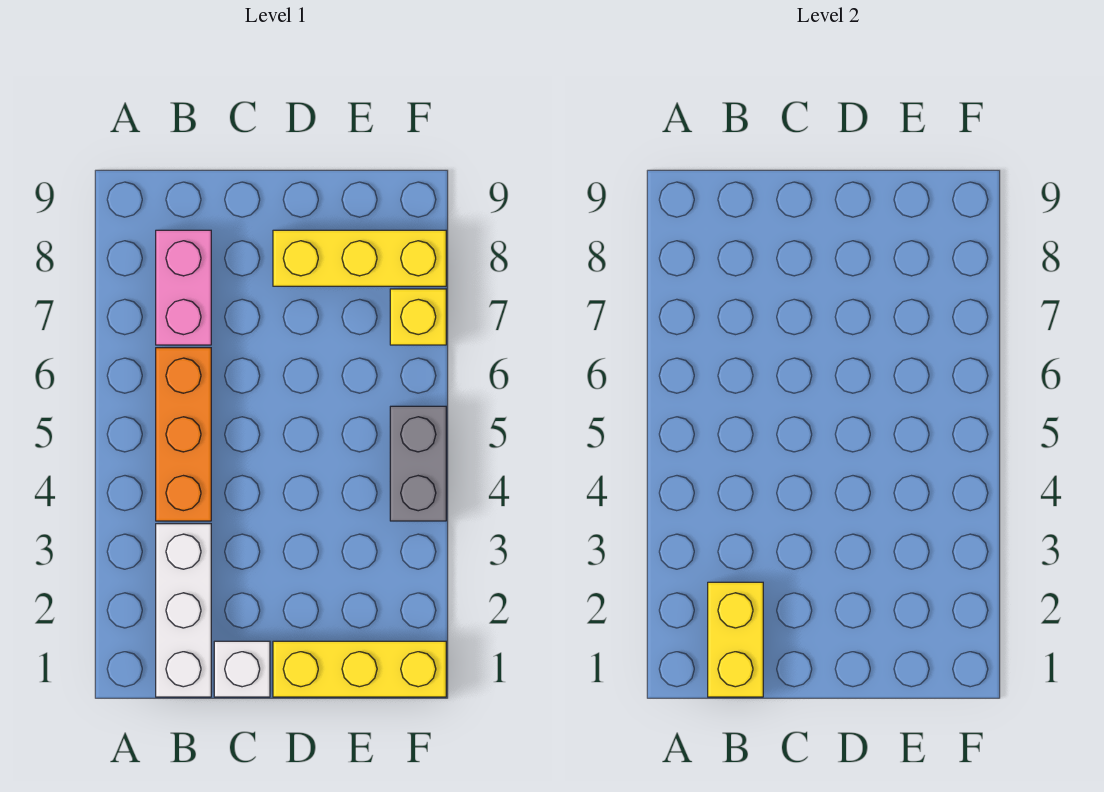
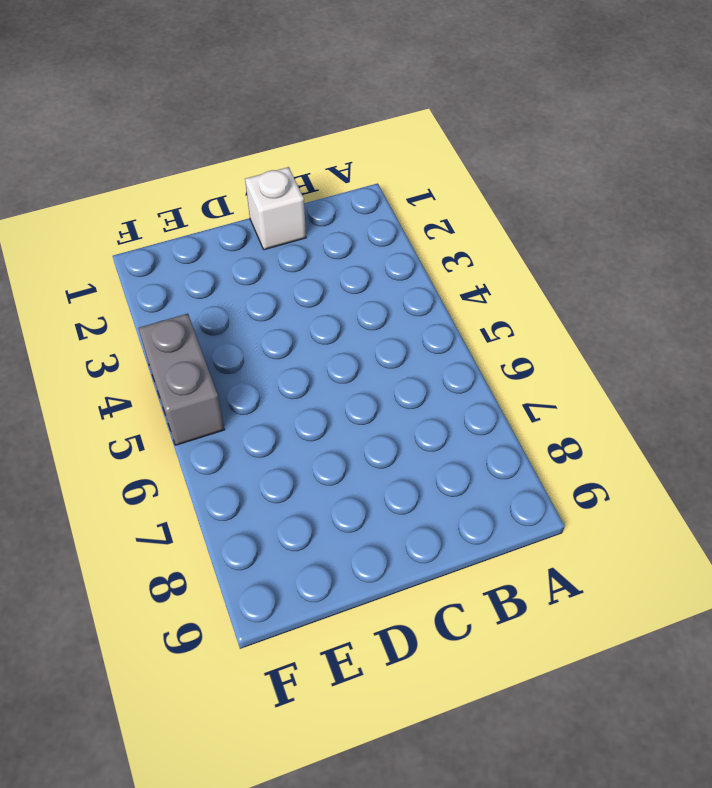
none -> white 1x3 brick [156,524,211,697]
none -> orange 1x3 brick [156,348,211,521]

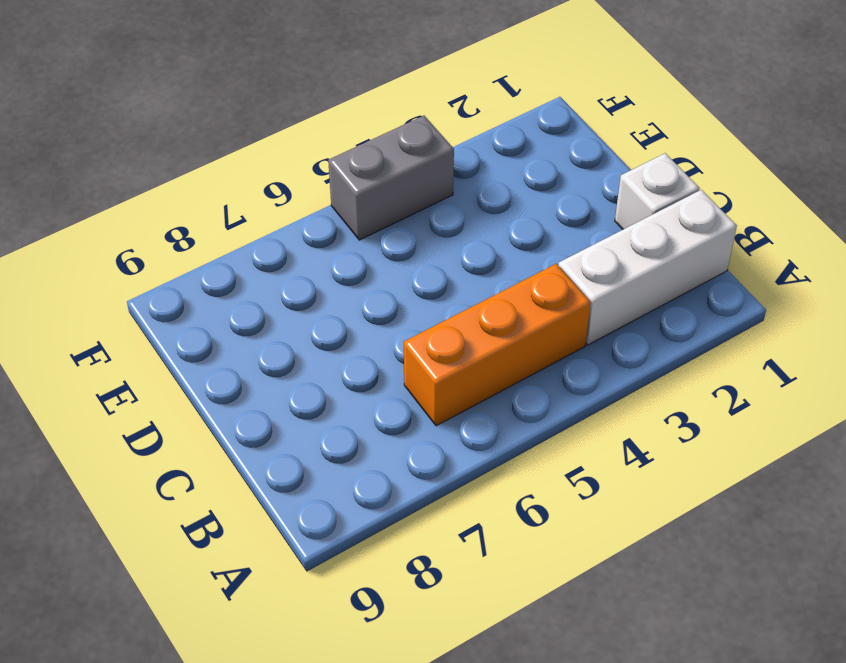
none -> pink 1x2 brick [156,230,211,345]
none -> yellow 1x3 brick [273,641,446,697]

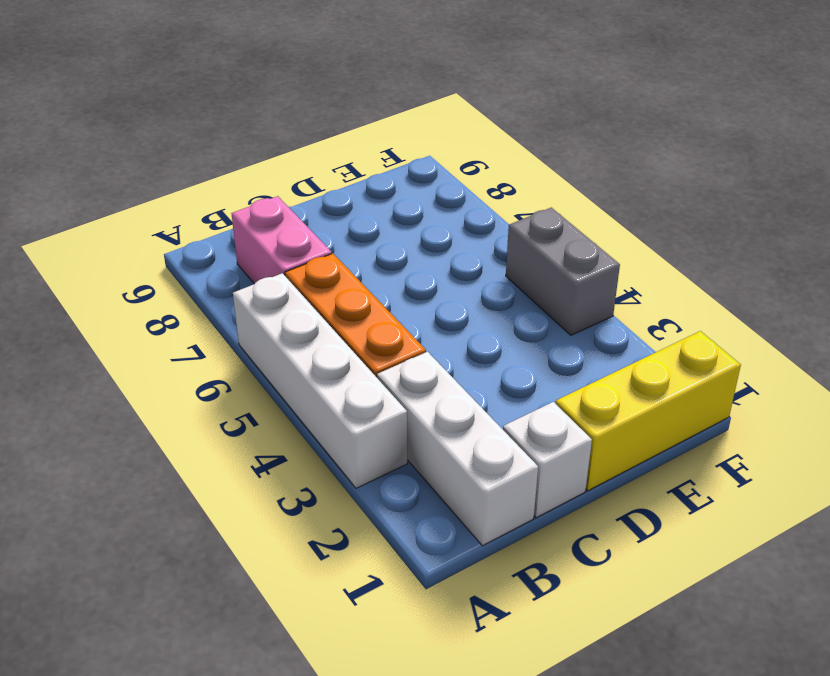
white 1x4 brick [233,273,407,488] -> none
none -> yellow 1x3 brick [273,230,446,286]
none -> yellow 1x1 brick [390,289,446,345]

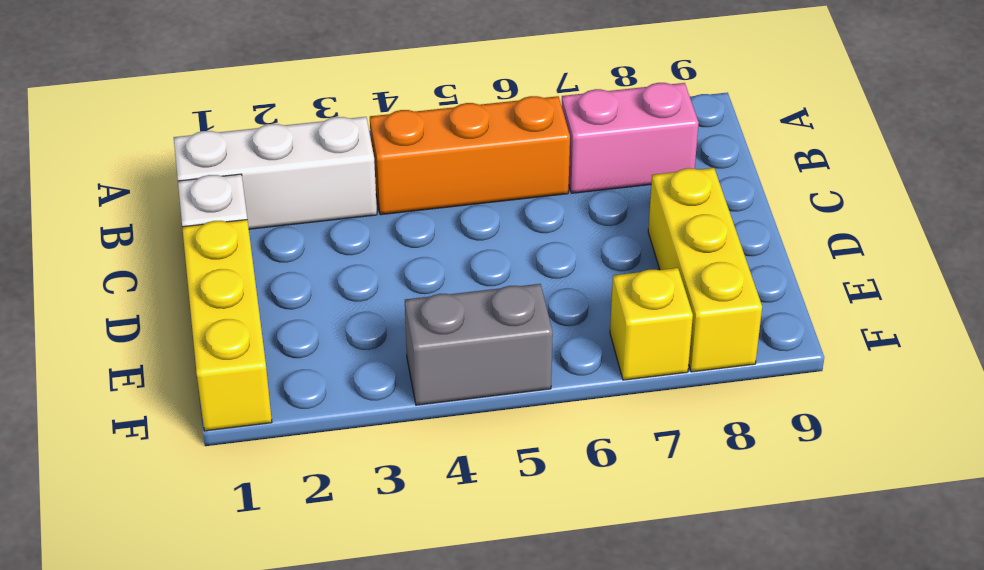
none -> yellow 1x2 brick [708,582,763,697]

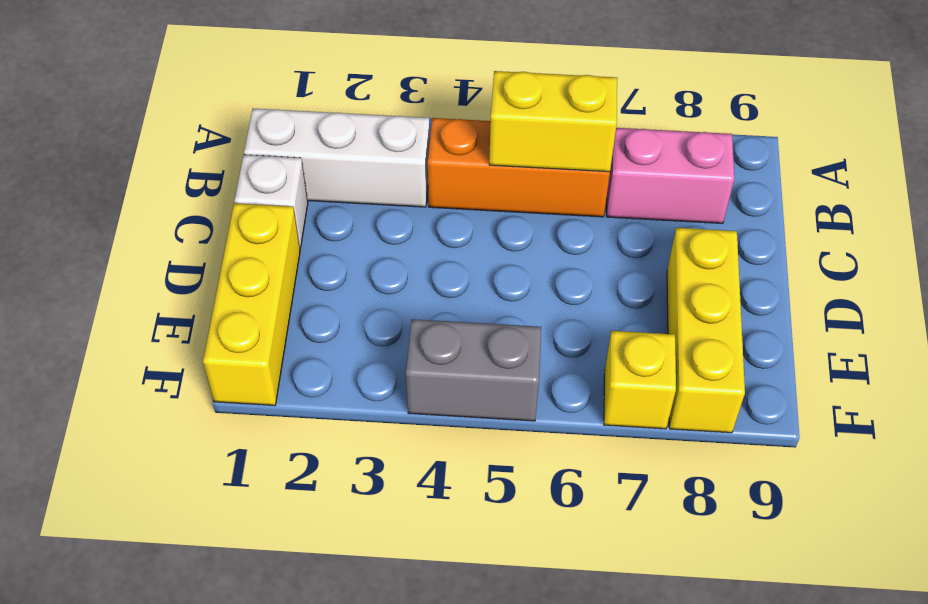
yellow 1x2 brick [489,71,617,172] -> yellow 1x2 brick moved to [708,582,763,697]

